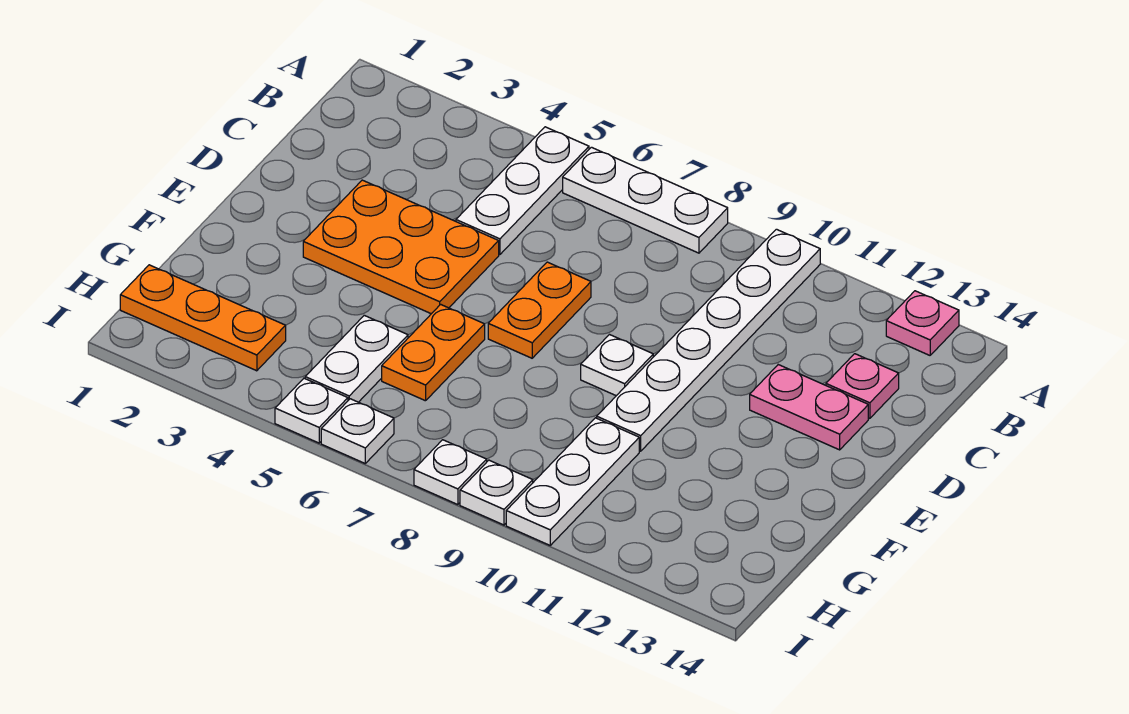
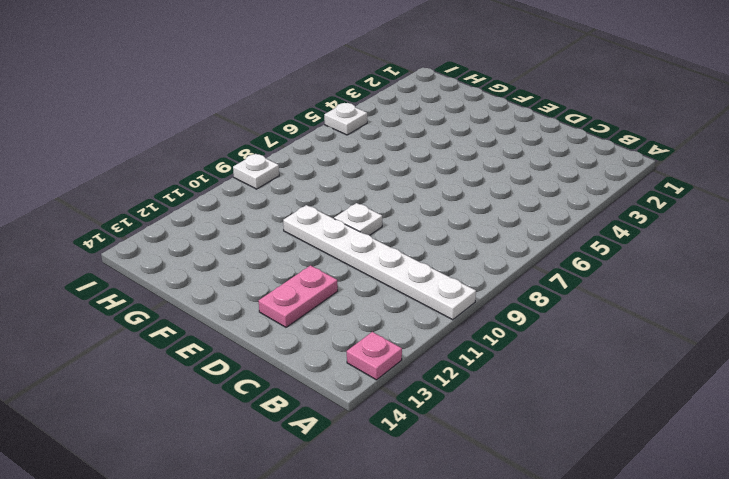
none -> white 1x3 plate [456,127,589,254]
none -> white 1x3 plate [563,147,728,253]
none -> pink 1x1 plate [826,354,899,418]

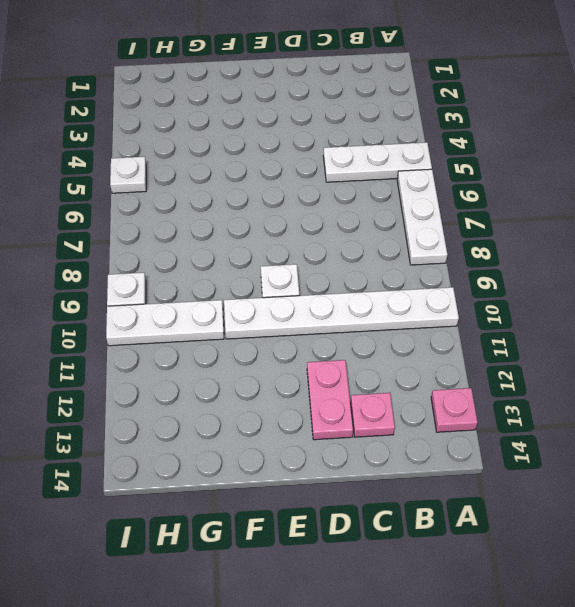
none -> orange 2x3 plate [303,180,499,314]
none -> orange 1x2 plate [488,262,591,358]
none -> orange 1x2 plate [382,304,485,401]

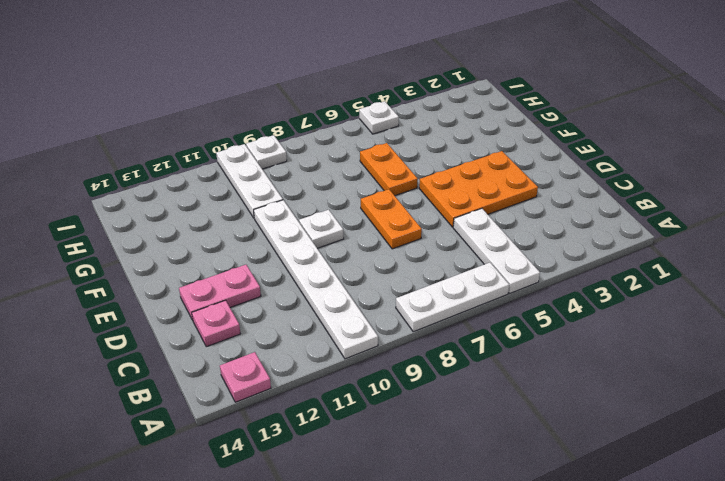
none -> white 1x2 plate [305,315,408,402]
none -> orange 1x3 plate [120,265,286,371]
none -> white 1x1 plate [321,399,394,463]

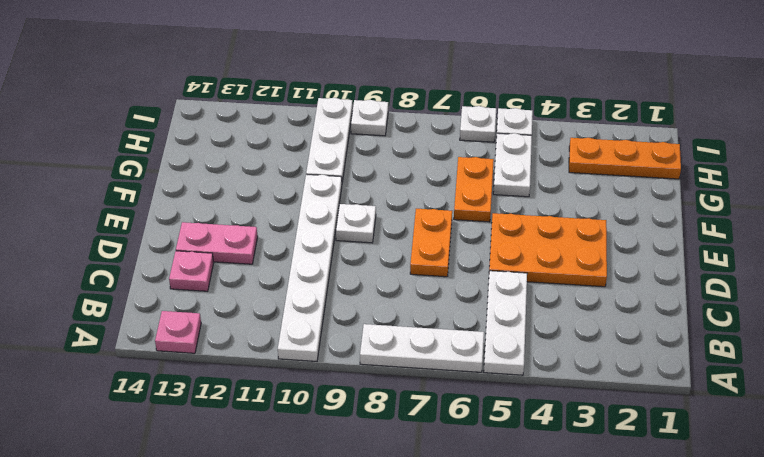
none -> white 1x1 plate [414,440,487,505]

